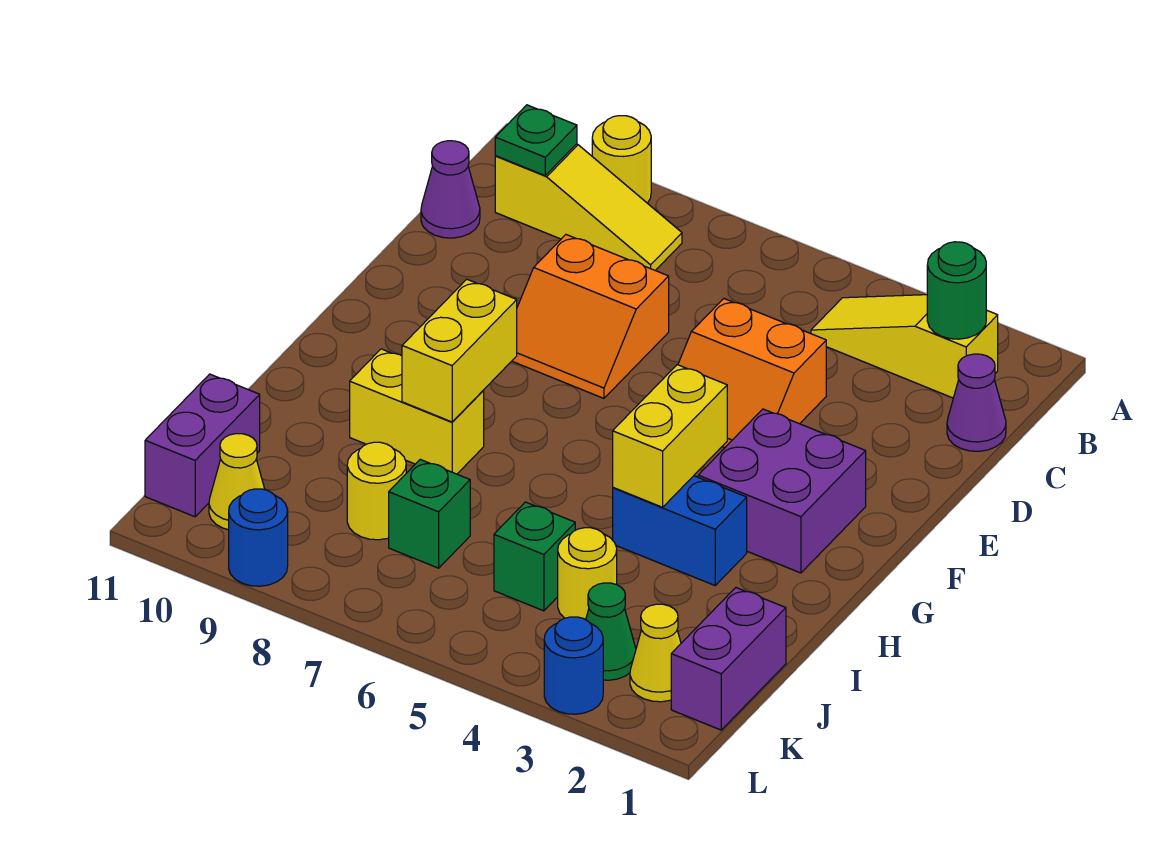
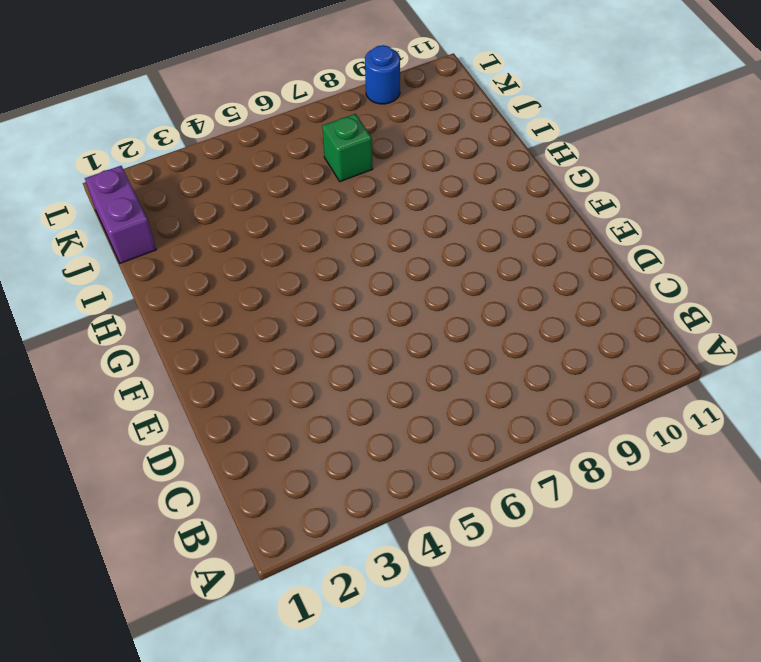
none -> yellow 1x1 round brick [592,116,651,203]
none -> yellow 1x3 slope [811,295,998,398]
none -> yellow 1x3 slope [495,144,682,270]

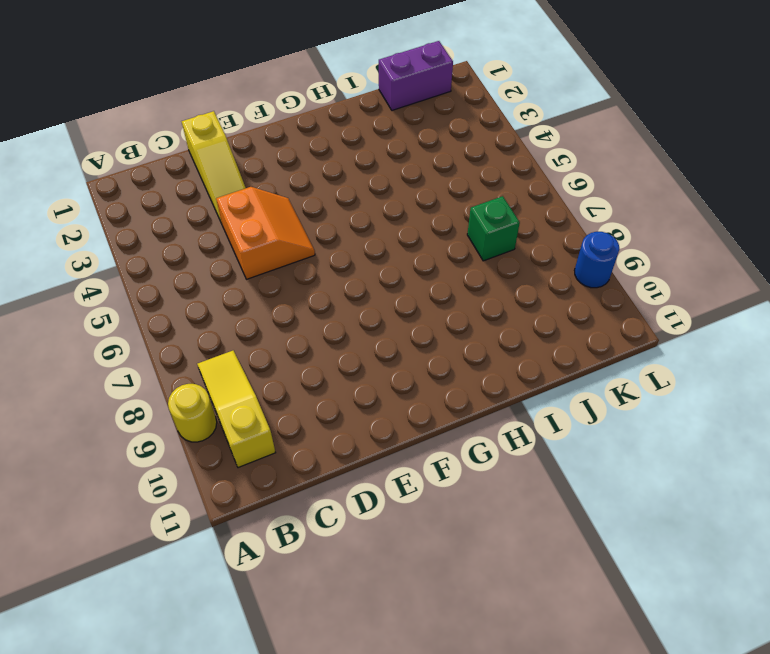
yellow 1x3 slope [182,111,246,223] -> yellow 1x3 slope moved to [811,295,998,398]
none -> purple 1x1 cone [947,354,1006,451]
none -> purple 1x1 cone [421,141,480,238]
none -> orange 2x2 slope [512,235,669,398]

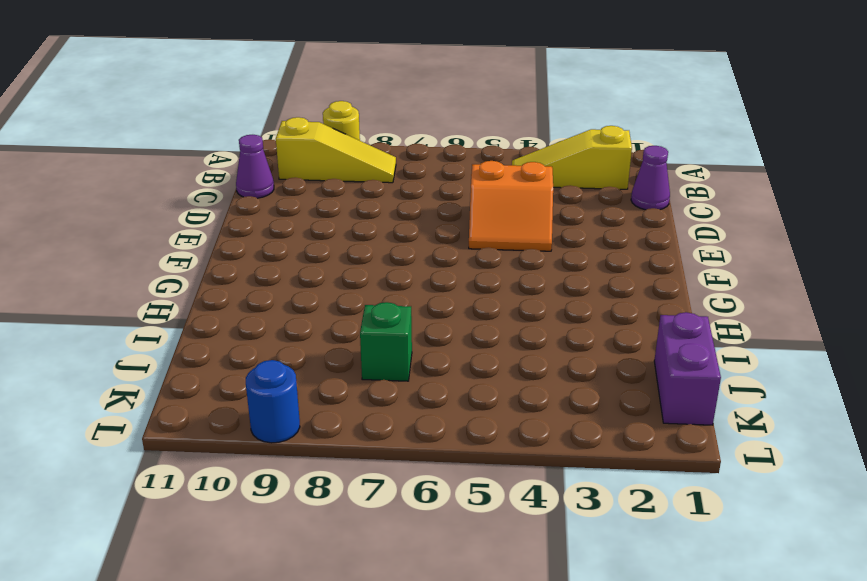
none -> orange 2x2 slope [512,235,669,398]
none -> purple 2x2 brick [698,409,866,573]
none -> blue 1x2 brick [613,476,747,585]

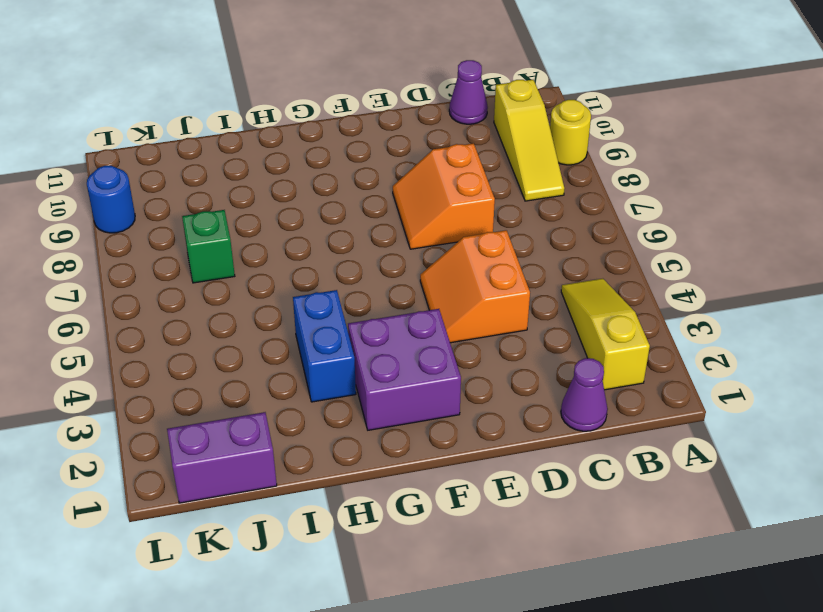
none -> yellow 1x2 brick [350,349,484,474]
none -> yellow 1x1 round brick [558,528,617,620]
none -> green 1x1 brick [494,502,575,611]

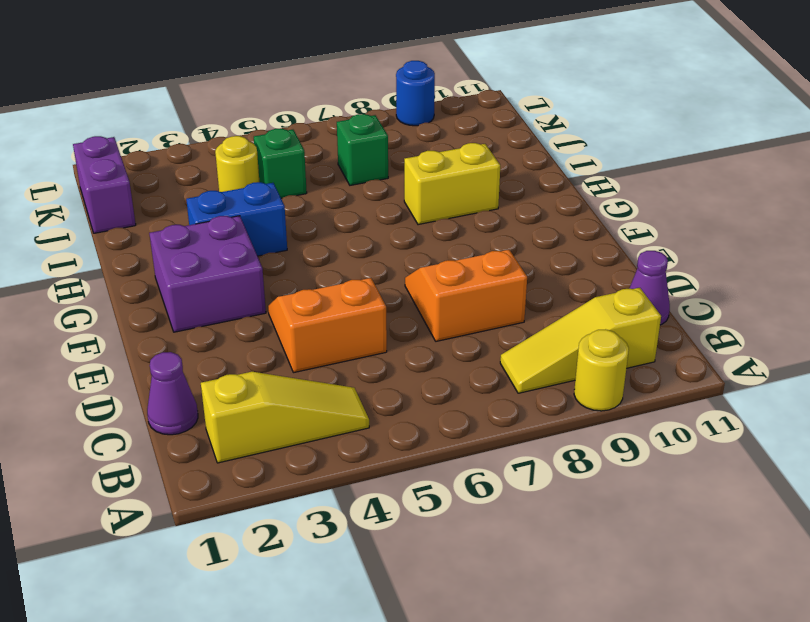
none -> yellow 1x1 round brick [347,442,406,540]
none -> purple 1x2 brick [145,374,260,517]
none -> yellow 1x1 cone [630,604,681,702]

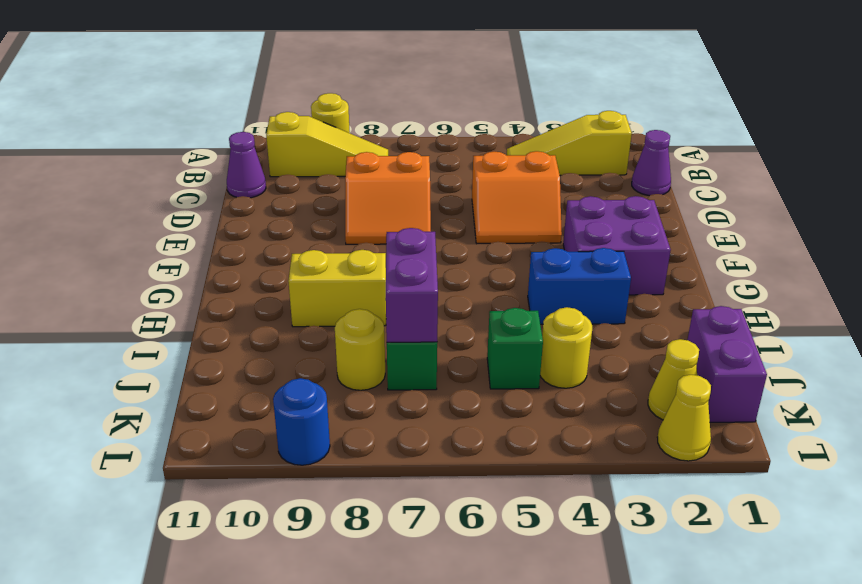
purple 1x2 brick [386,228,438,342] -> purple 1x2 brick moved to [145,374,260,517]
yellow 1x1 cone [657,375,711,461] -> yellow 1x1 cone moved to [209,434,265,530]
none -> green 1x1 cone [586,583,636,680]
none -> blue 1x1 round brick [544,617,603,714]
none -> green 1x1 round brick [927,242,986,339]

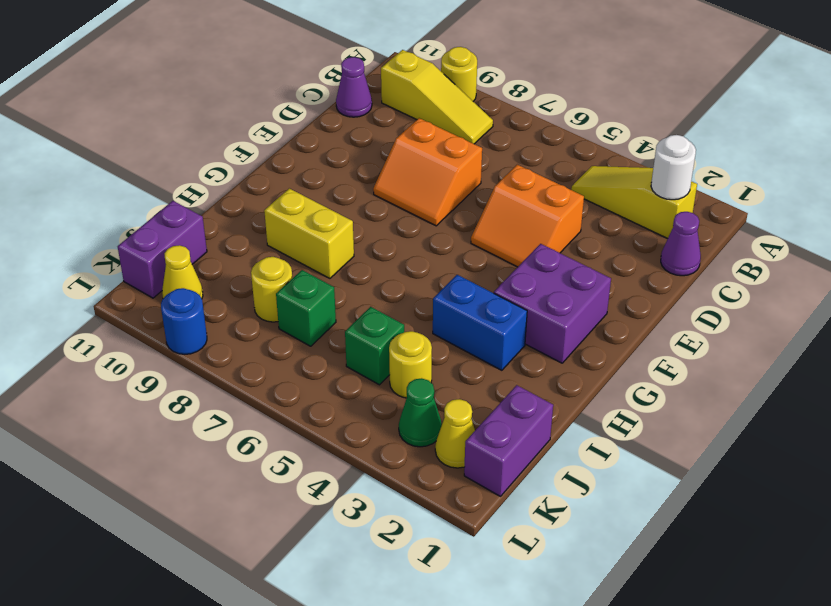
white 1x1 round brick [651,135,696,200] -> green 1x1 round brick [927,242,986,339]
none -> blue 1x1 round brick [544,617,603,714]
none -> green 1x1 plate [495,105,577,175]
none -> yellow 1x2 brick [613,365,727,507]

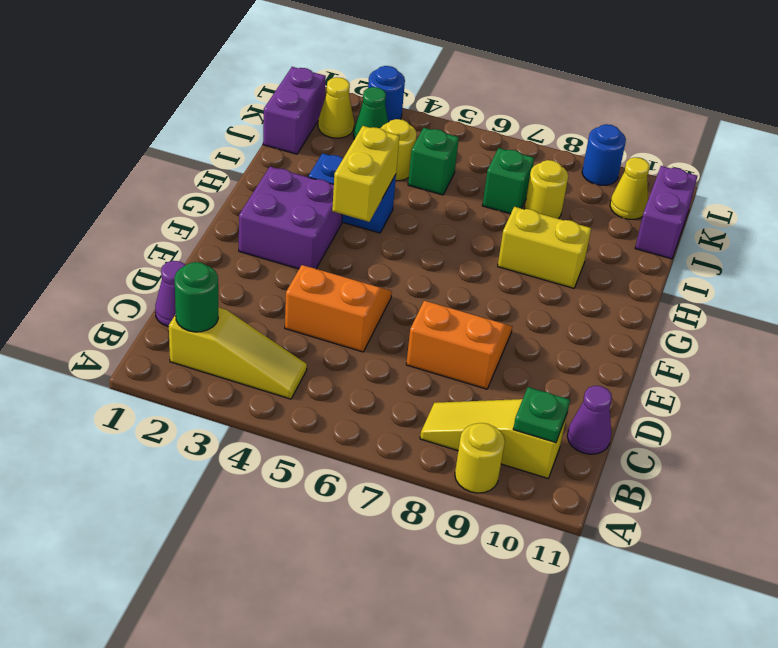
none -> yellow 1x2 brick [402,279,517,422]

